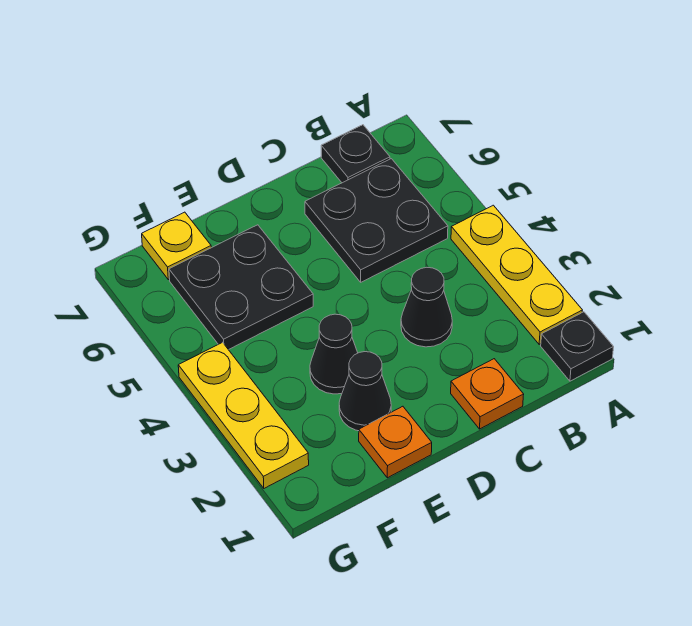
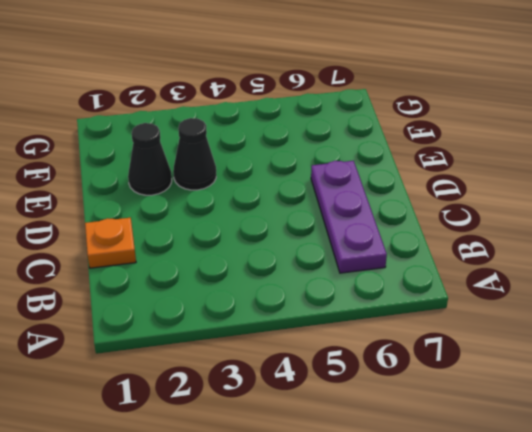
purple 1x3 plate [311,161,387,273] -> black 2x2 plate [305,159,448,282]
none -> black 1x1 plate [541,312,614,381]
none -> yellow 1x3 plate [451,205,582,344]
none -> black 1x1 plate [321,125,390,183]

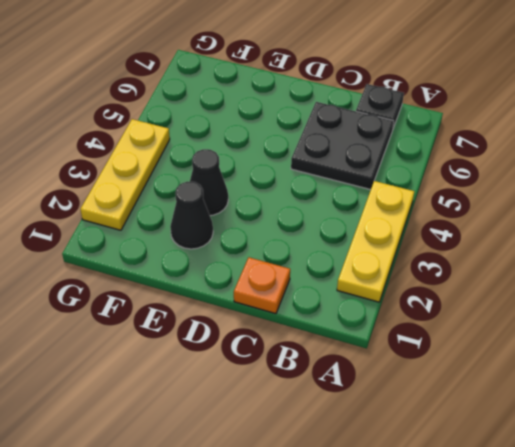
none -> black 1x1 plate [541,312,614,381]
none -> black 1x1 cone [401,268,452,347]
none -> orange 1x1 plate [359,406,432,478]

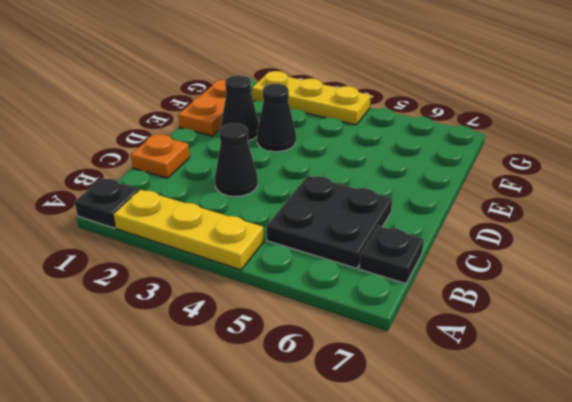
orange 1x2 plate [178,79,226,136] -> orange 1x1 plate [359,406,432,478]
none -> black 2x2 plate [169,225,313,350]
none -> yellow 1x1 plate [142,212,211,280]

